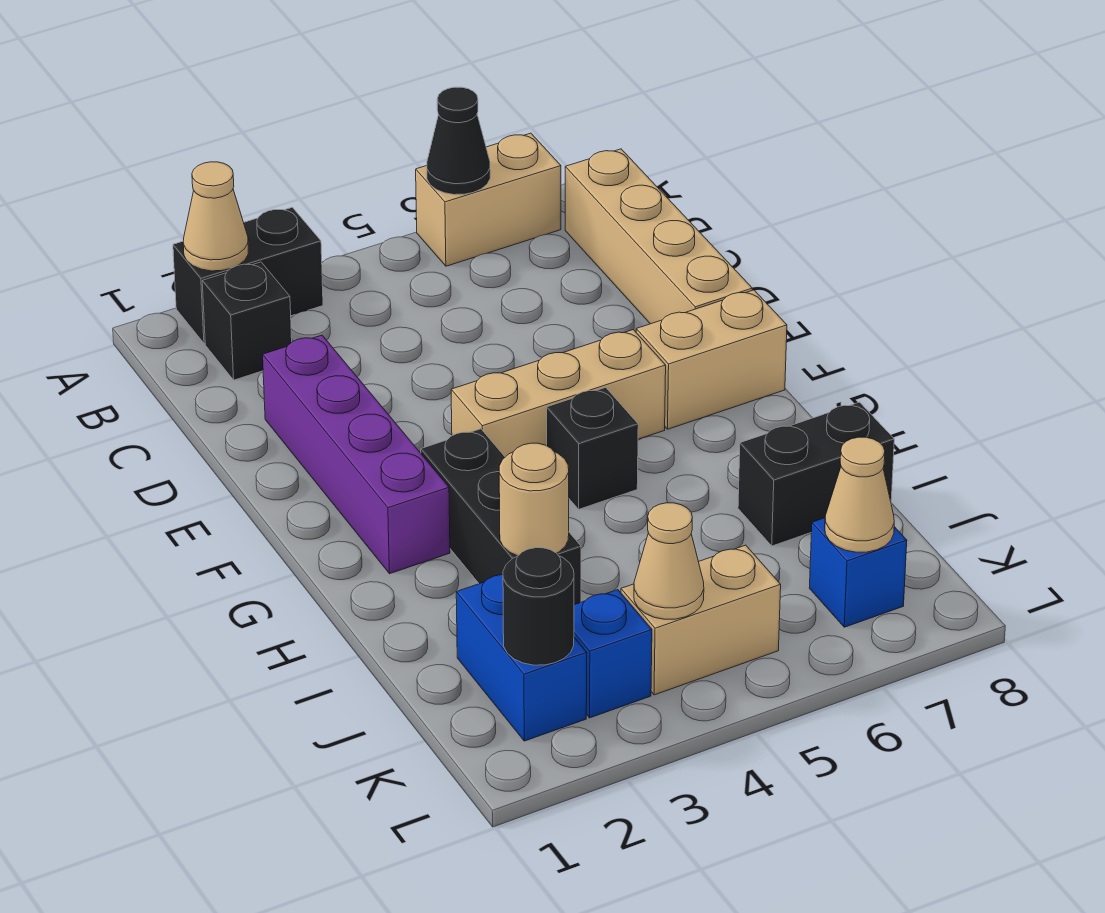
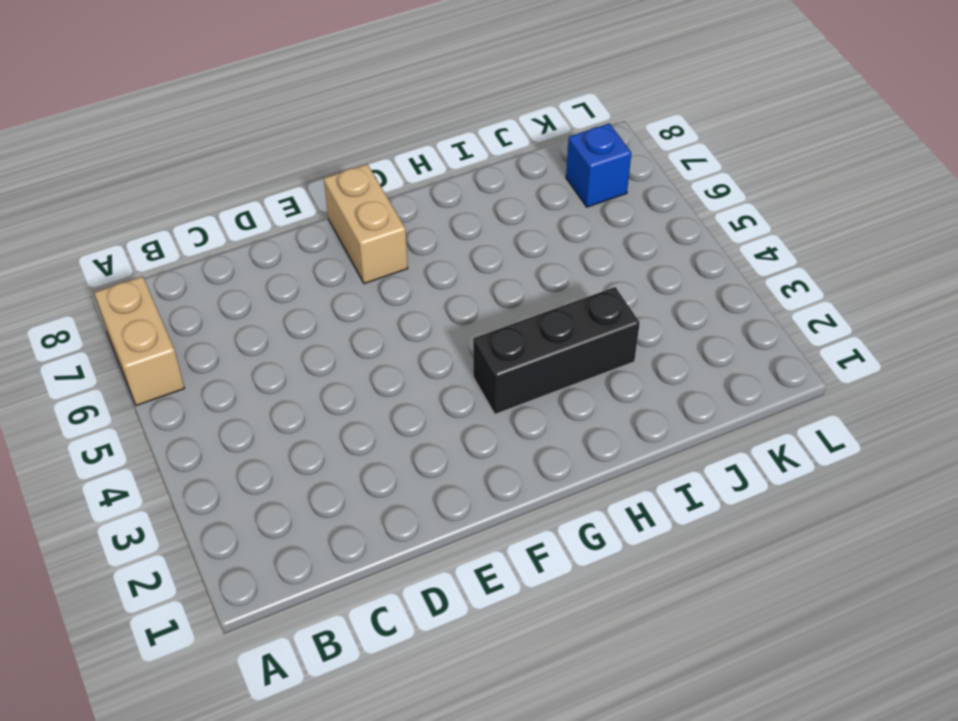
none -> black 1x2 brick [173,207,323,343]
none -> black 1x1 brick [202,262,292,380]
none -> tan 1x4 brick [565,149,752,324]

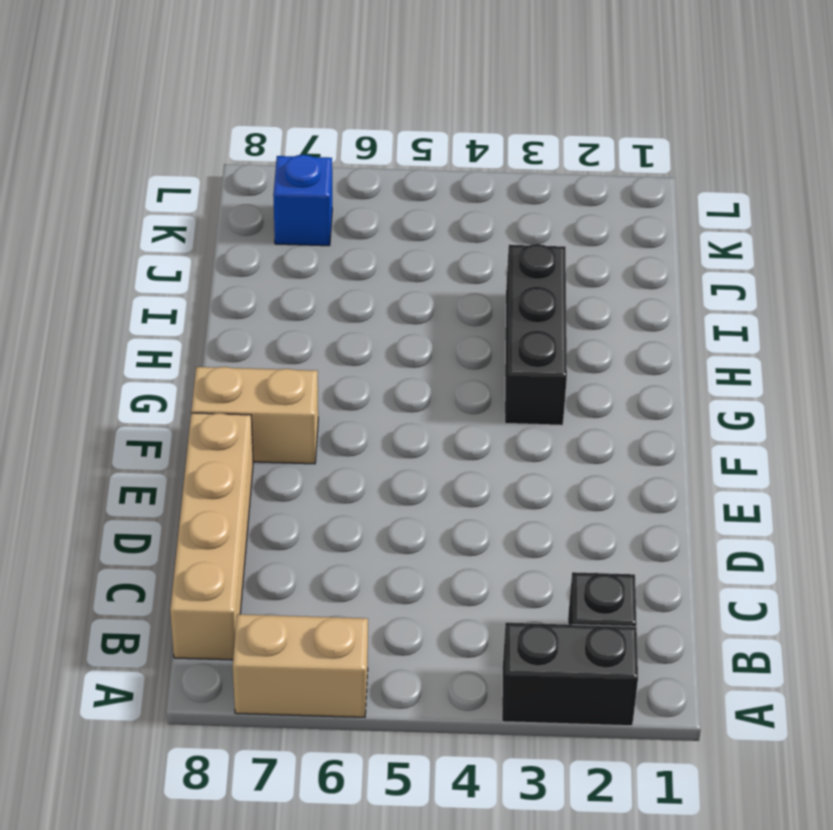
none -> purple 1x4 brick [263,335,450,574]
none -> tan 1x3 brick [451,330,666,457]
none -> black 1x1 brick [547,387,638,509]

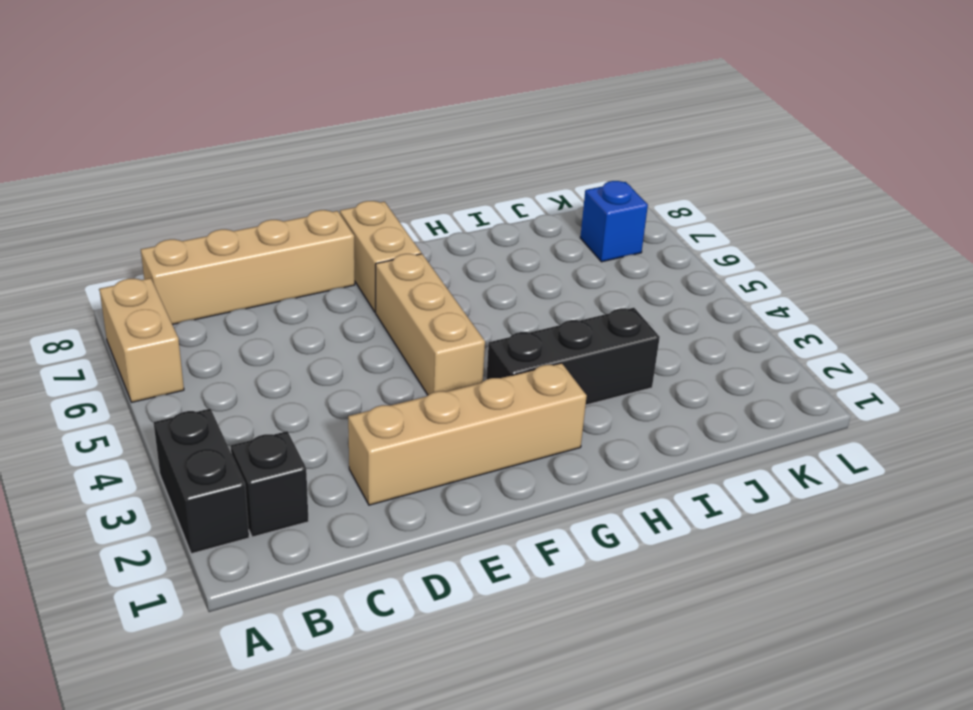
tan 1x4 brick [348,363,587,505] -> purple 1x4 brick [263,335,450,574]
none -> black 1x1 brick [547,387,638,509]
none -> black 1x2 brick [738,402,894,546]
none -> blue 1x2 brick [456,575,587,741]

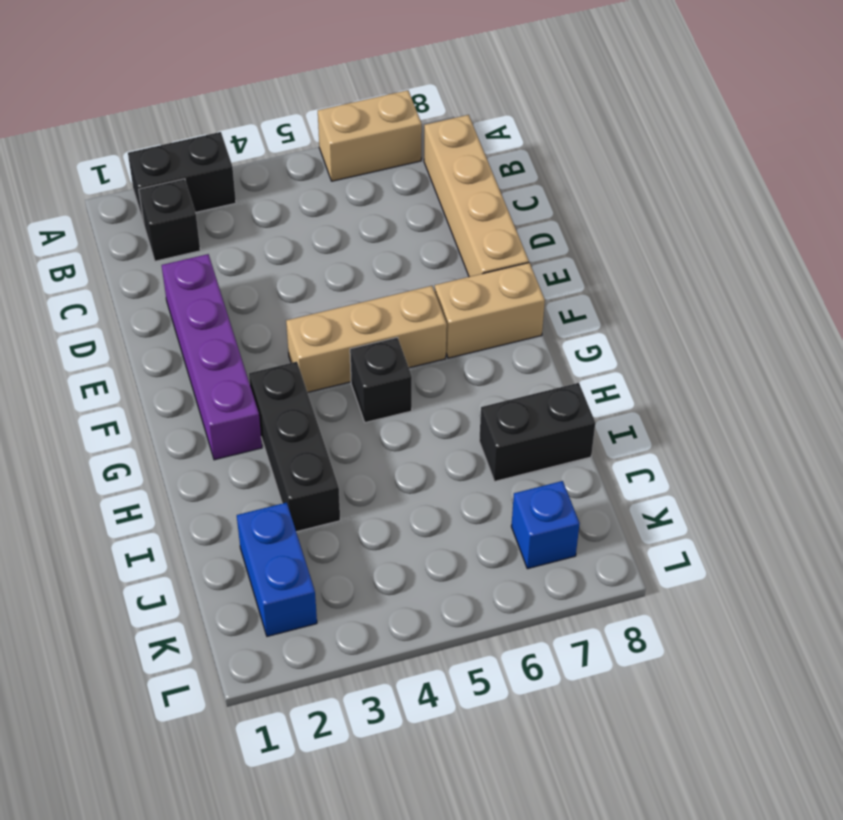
none -> blue 1x1 brick [574,590,652,718]
none -> tan 1x2 brick [621,545,781,695]
none -> tan 1x1 cone [183,162,248,271]

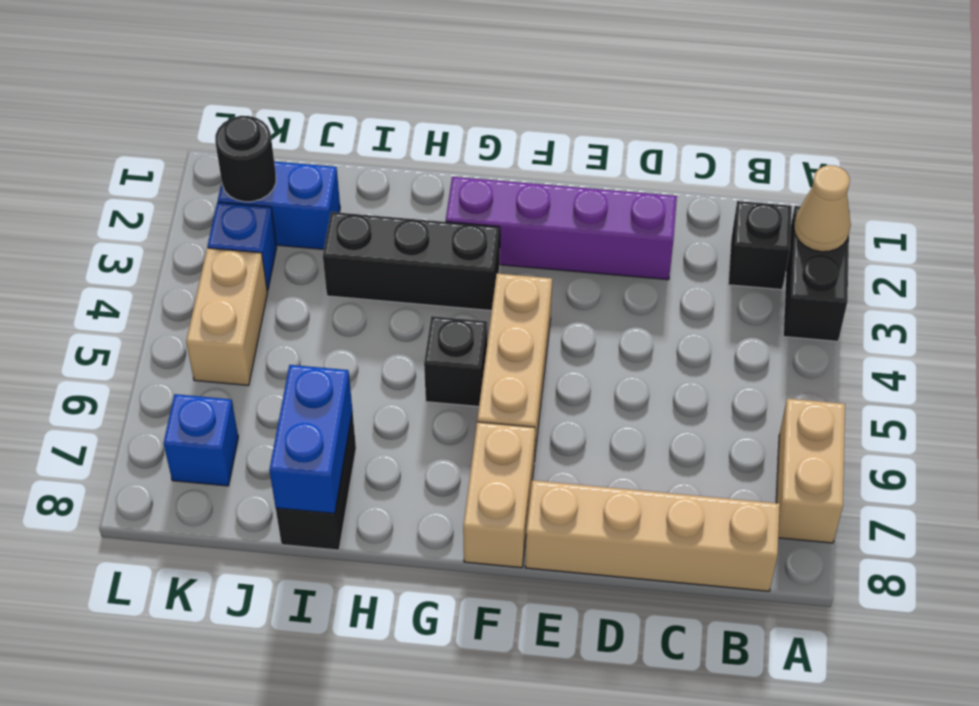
blue 1x2 brick [269,365,352,514] -> none
none -> black 1x1 cone [427,87,490,195]
none -> tan 1x1 round brick [499,443,569,556]
none -> tan 1x1 cone [634,503,704,619]

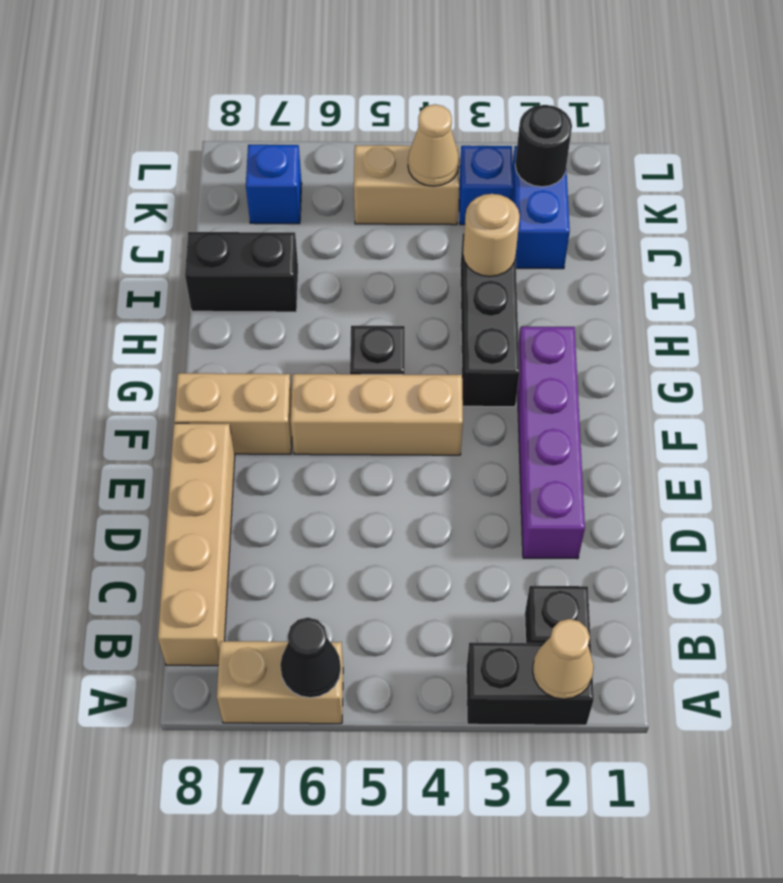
none -> tan 1x1 cone [825,437,894,552]

